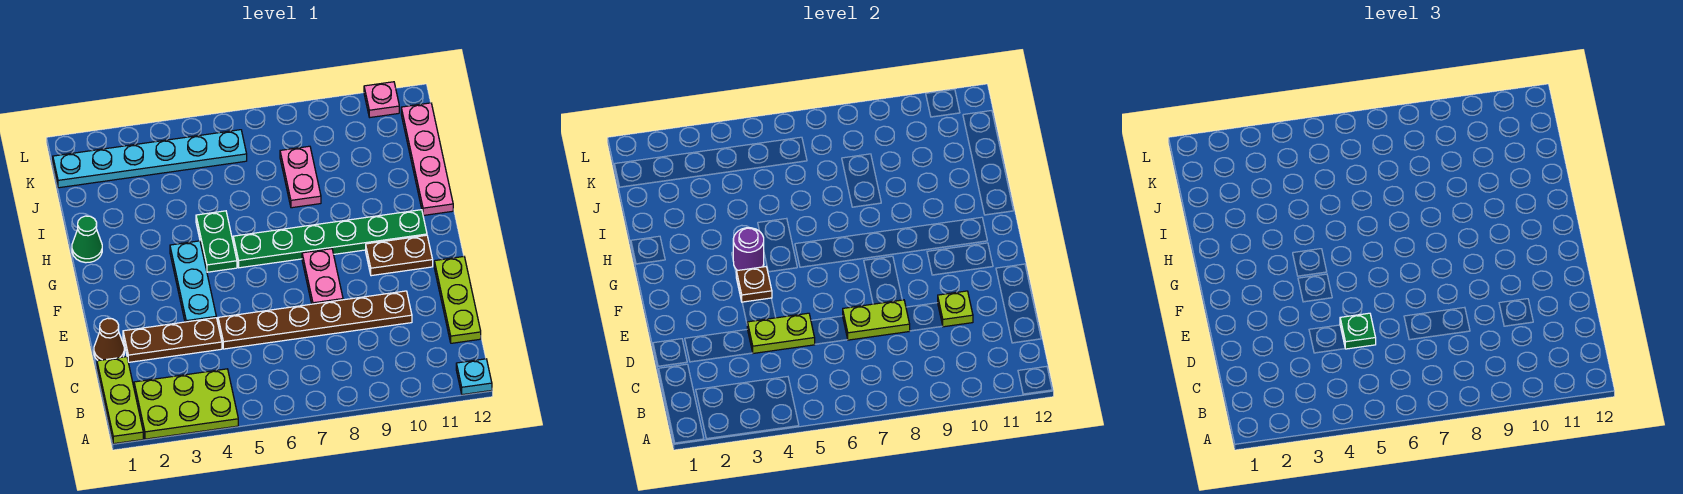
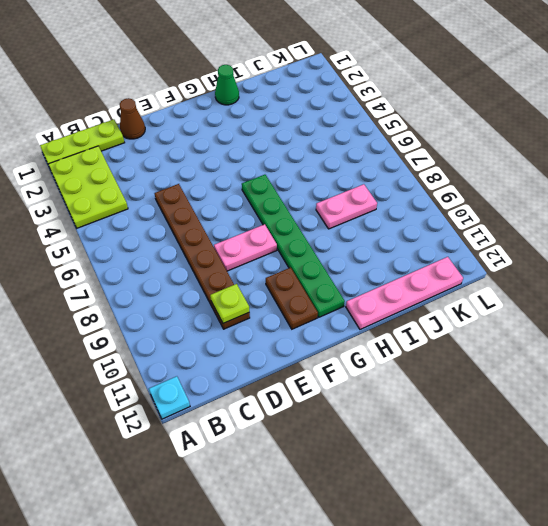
none -> lime 1x3 plate [434,257,481,343]
none -> brown 1x3 plate [123,318,222,362]
none -> cyan 1x3 plate [170,241,216,322]

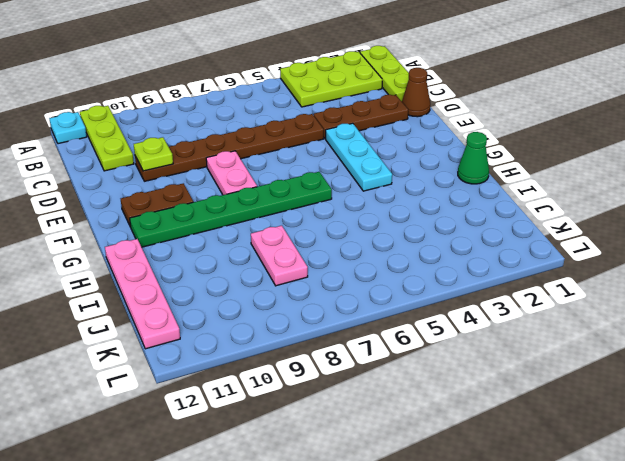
lime 1x3 plate [80,106,134,171] -> lime 1x3 plate moved to [434,257,481,343]
none -> green 1x2 plate [196,211,237,272]
none -> cyan 1x6 plate [53,130,247,188]
none -> pink 1x1 plate [364,82,399,117]

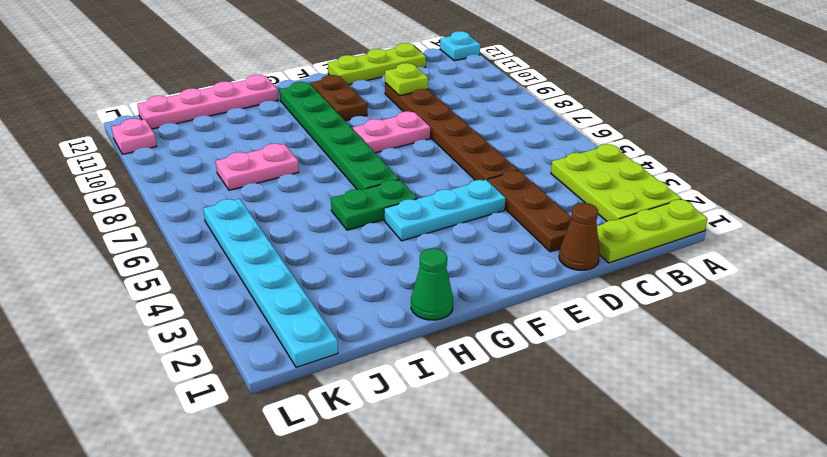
none -> lime 1x2 plate [747,313,815,353]
none -> lime 1x2 plate [843,300,910,340]
none -> brown 1x1 plate [736,267,772,302]

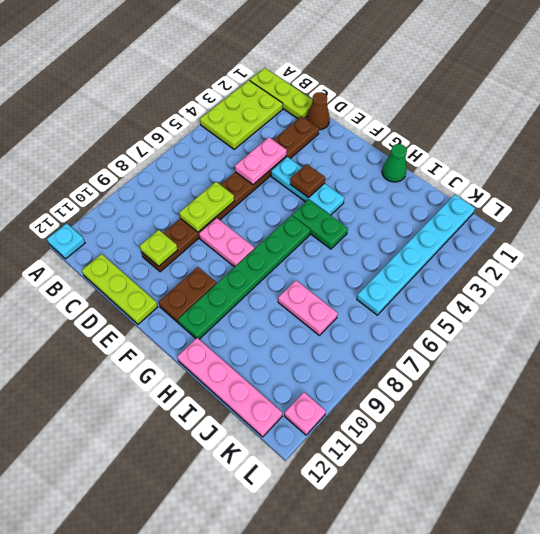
pink 1x2 plate [235,137,287,185] -> lime 1x2 plate [747,313,815,353]
none -> purple 1x1 round brick [733,228,764,271]
none -> green 1x1 plate [1340,313,1376,349]

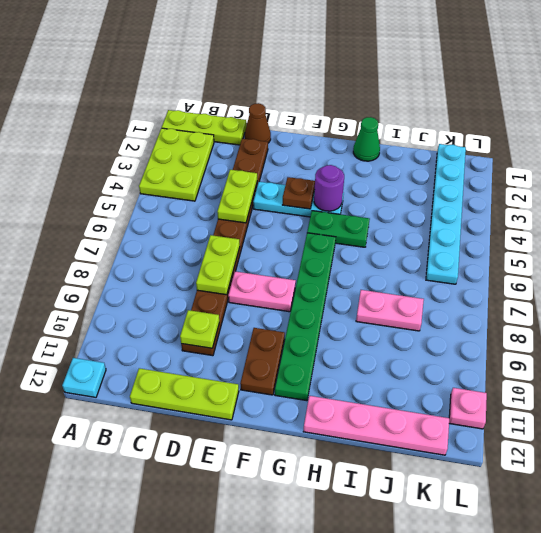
none -> green 1x1 plate [1340,313,1376,349]

